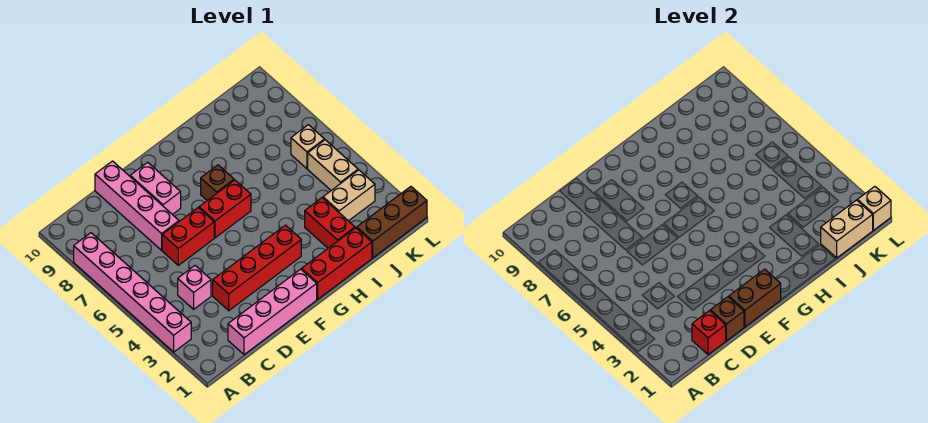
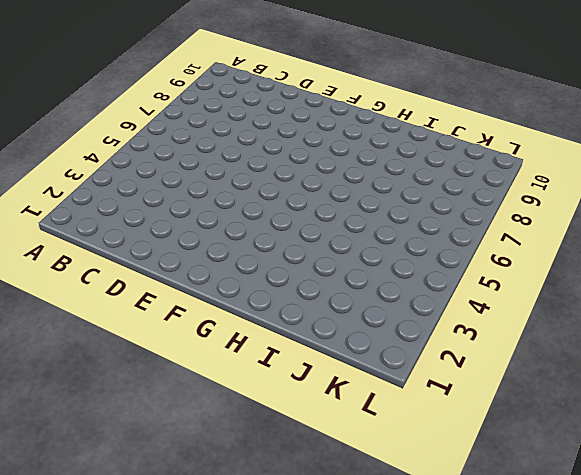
none -> pink 1x6 brick [74,233,191,352]
none -> pink 1x4 brick [228,269,317,355]
none -> pink 1x1 brick [178,266,211,309]

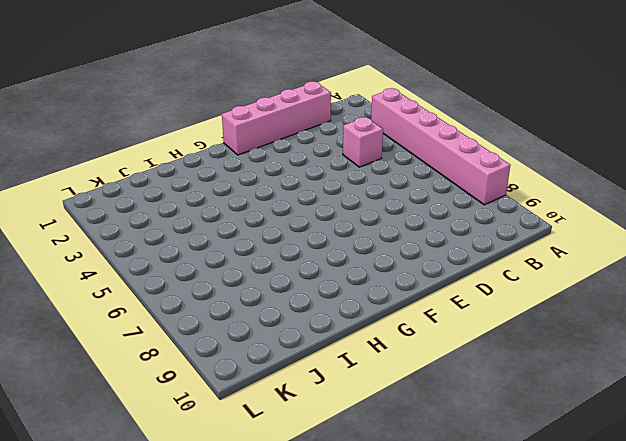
none -> red 1x4 brick [213,225,301,311]
none -> red 1x2 brick [162,208,214,265]
none -> pink 1x4 brick [95,161,179,250]

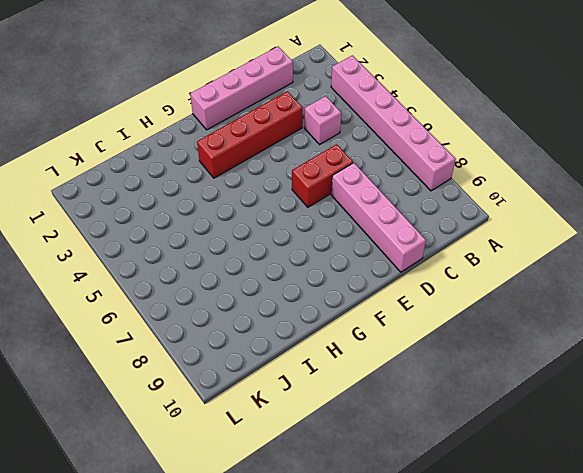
none -> pink 1x2 brick [130,162,181,215]
none -> red 1x2 brick [199,180,251,238]
none -> red 1x3 brick [302,228,372,299]

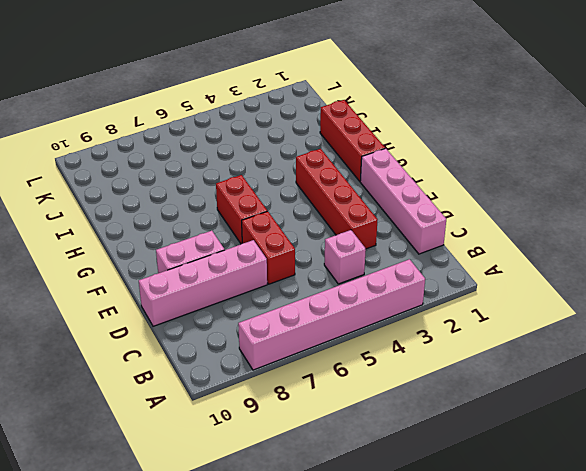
none -> brown 1x1 brick [201,165,234,200]
none -> red 1x2 brick [305,198,355,248]
none -> brown 1x3 brick [357,187,427,258]

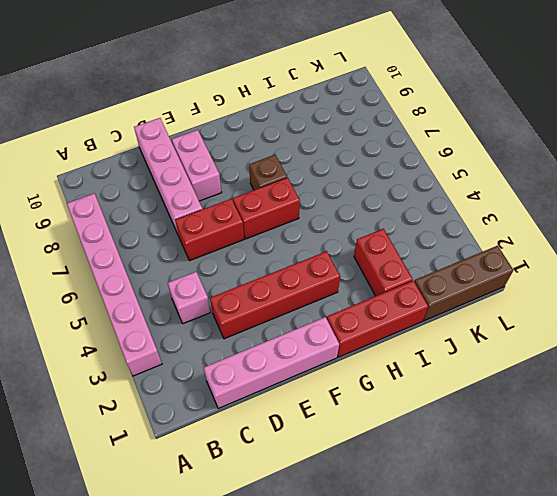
none -> tan 1x2 brick [323,170,375,221]
none -> tan 1x2 brick [308,140,358,190]
none -> tan 1x1 brick [291,125,324,169]

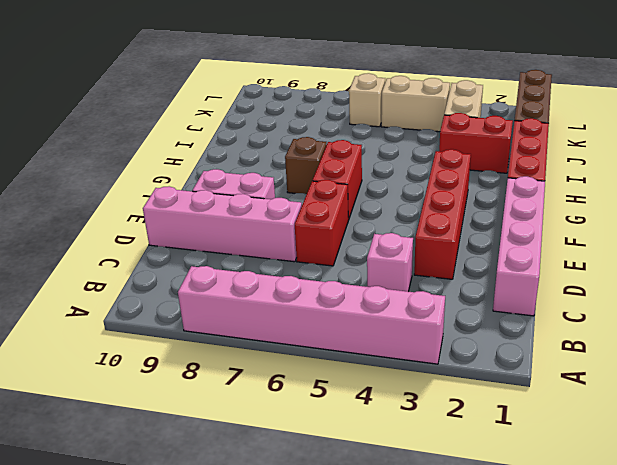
none -> red 1x1 brick [692,311,726,355]
none -> brown 1x1 brick [710,297,744,341]
none -> brown 1x2 brick [729,269,781,327]

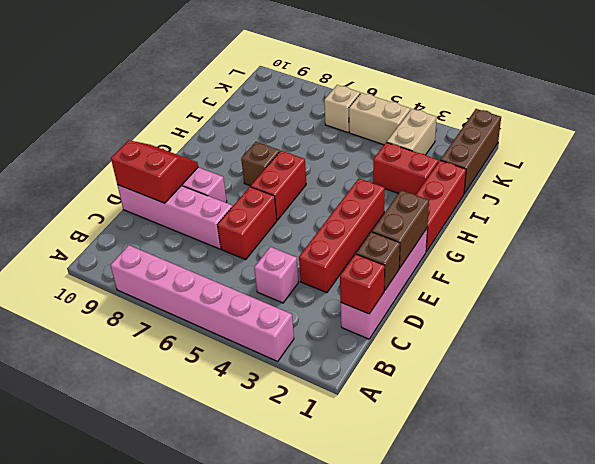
red 2x2 slope [111,140,198,203] -> none
none -> tan 1x2 brick [821,200,873,258]
none -> tan 1x1 brick [857,187,891,230]

